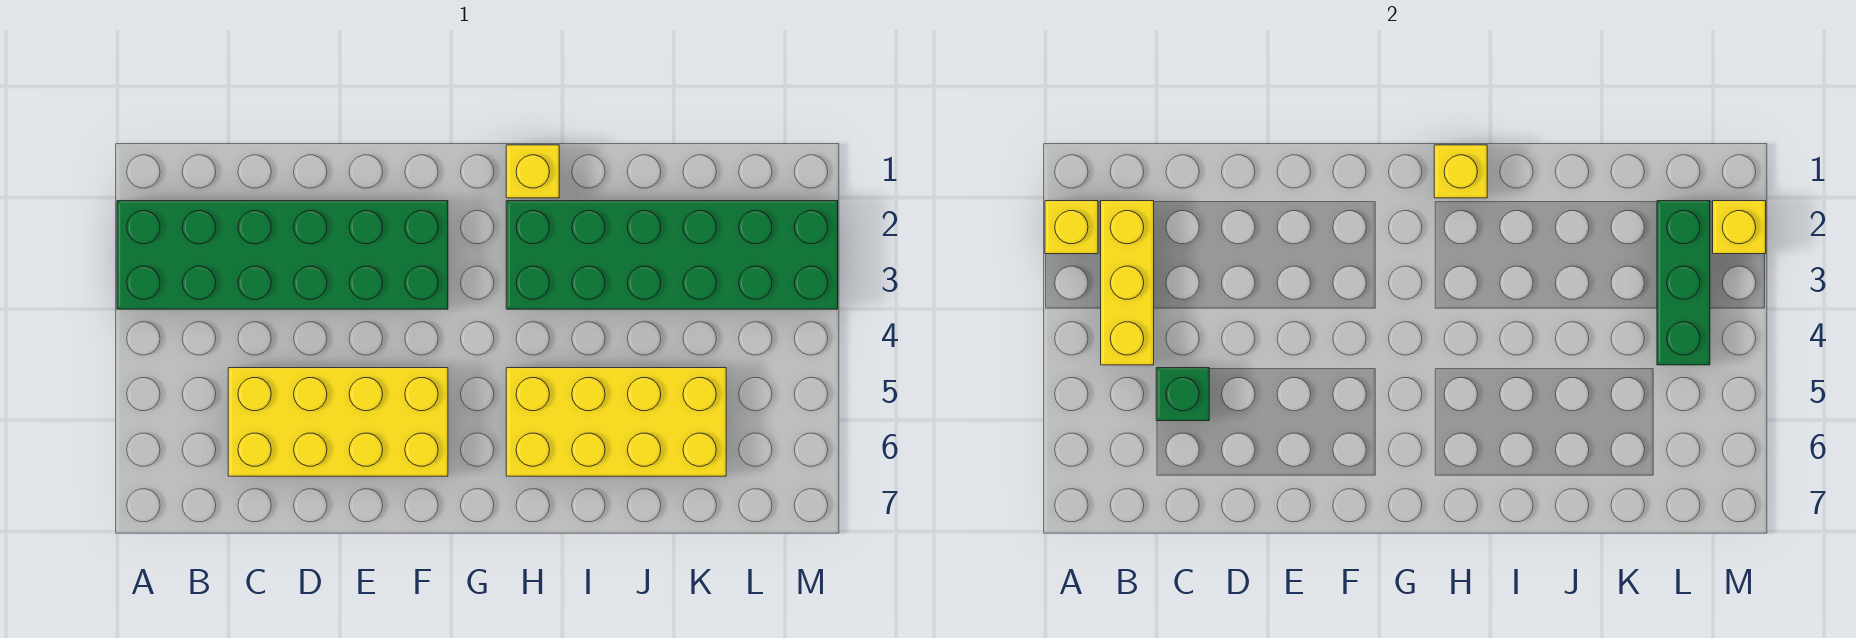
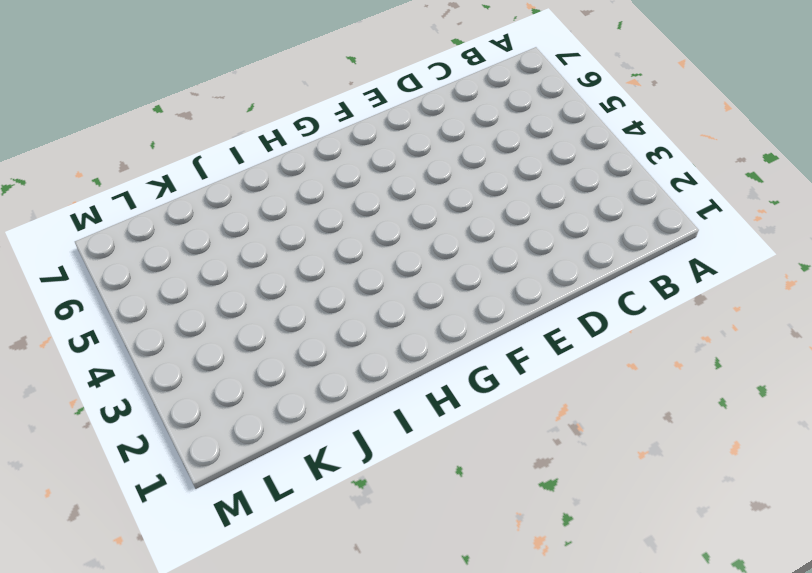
none -> green 2x6 brick [117,201,448,309]
none -> yellow 2x4 brick [228,368,448,476]

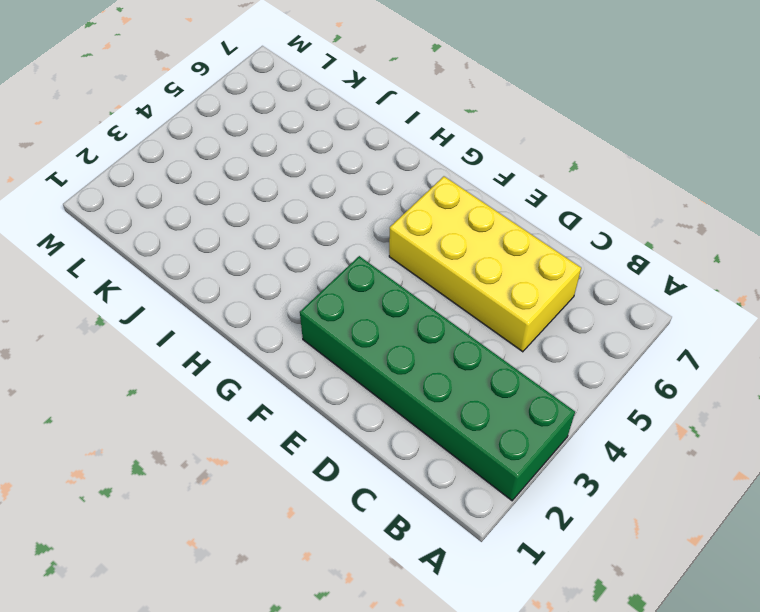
none -> yellow 1x1 brick [506,145,559,198]
none -> green 2x6 brick [506,201,838,309]

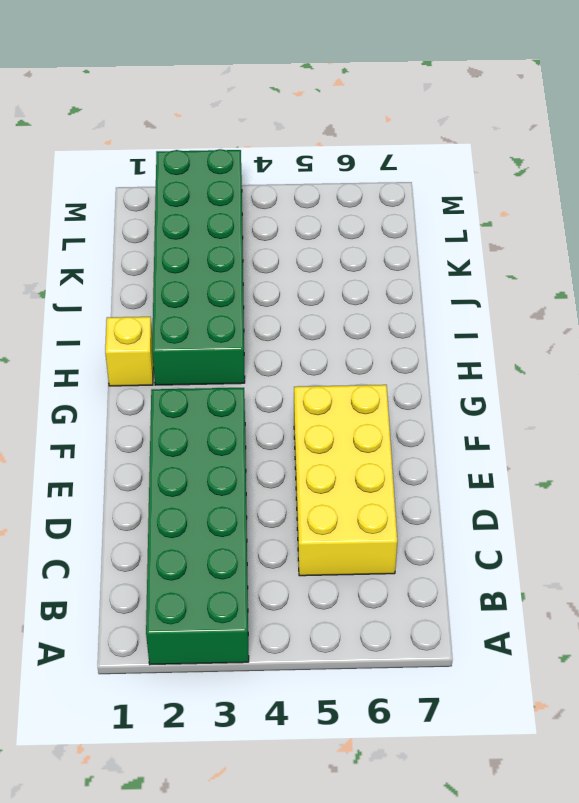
none -> yellow 2x4 brick [506,368,726,476]
none -> yellow 1x1 brick [1045,201,1098,254]

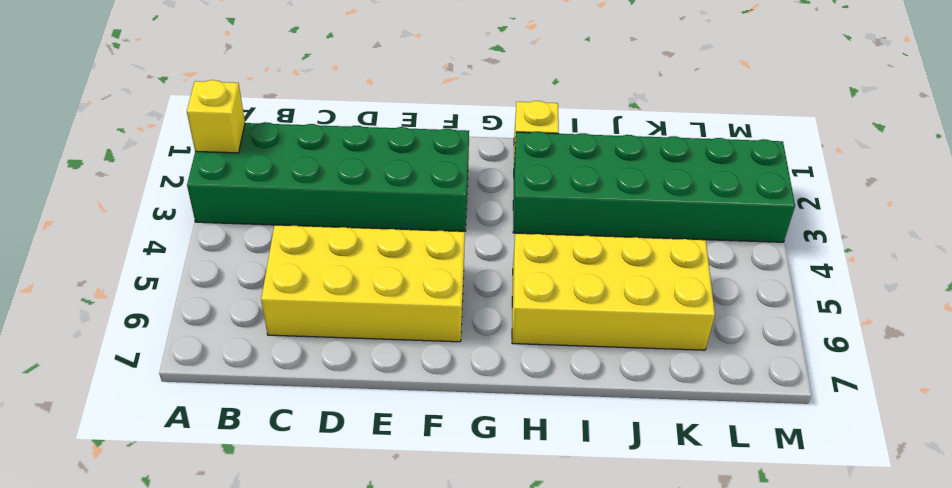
none -> yellow 1x3 brick [1101,201,1154,365]
none -> green 1x1 brick [1156,368,1209,421]

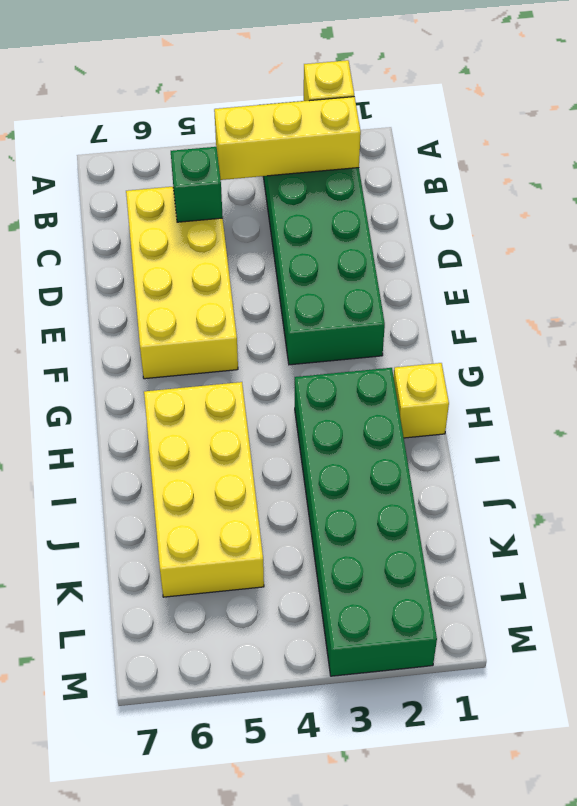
none -> yellow 1x1 brick [1434,145,1487,198]
none -> green 1x3 brick [1657,201,1710,365]

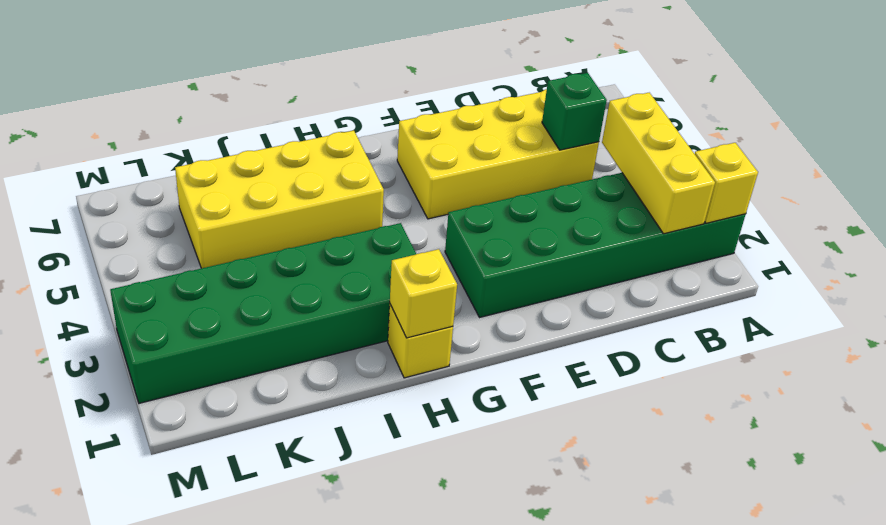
none -> green 1x3 brick [1657,201,1710,365]
none -> yellow 1x1 brick [1713,201,1766,254]

